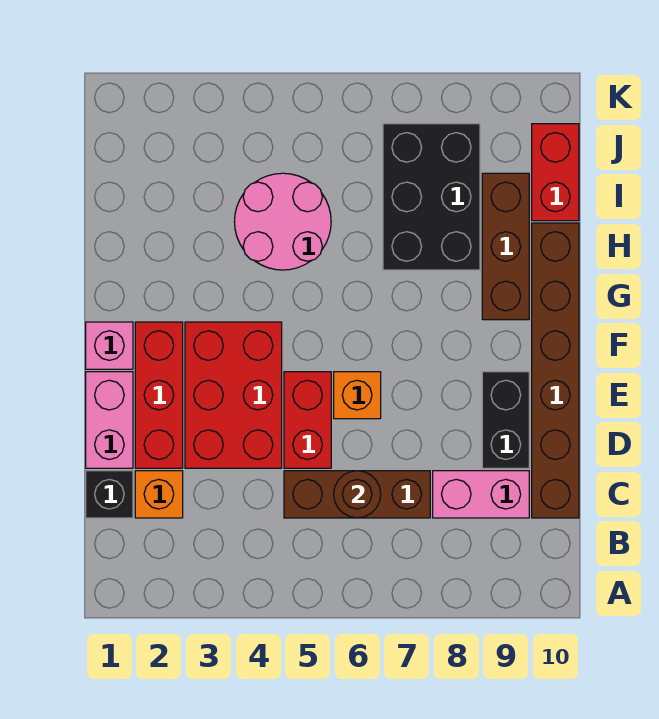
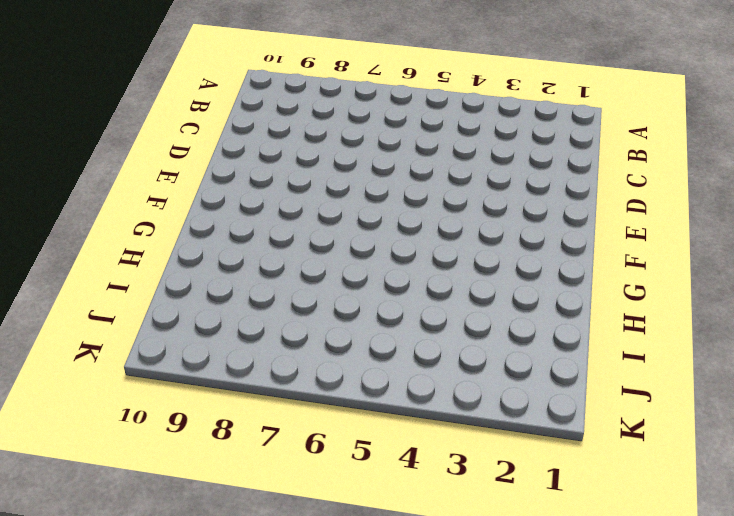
none -> black 1x1 brick [86,471,133,518]
none -> orange 1x1 brick [135,471,183,518]
none -> brown 1x3 brick [284,471,430,518]

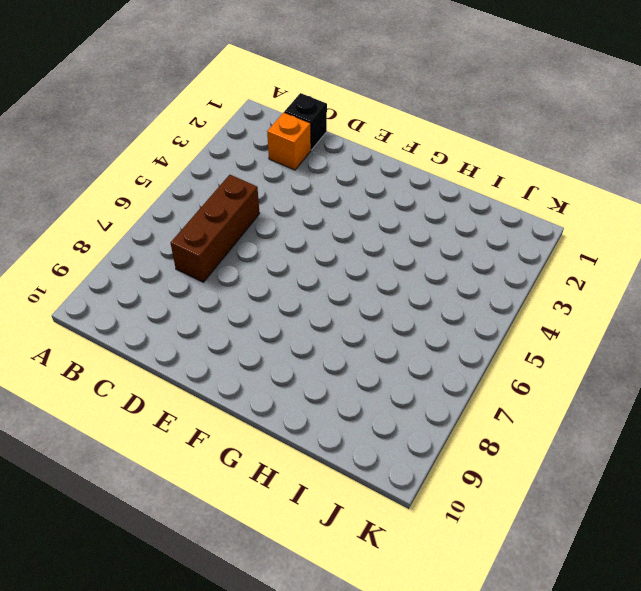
none -> pink 1x2 brick [433,471,529,518]
none -> brown 1x6 brick [532,223,579,518]
none -> pink 1x2 brick [86,372,133,468]

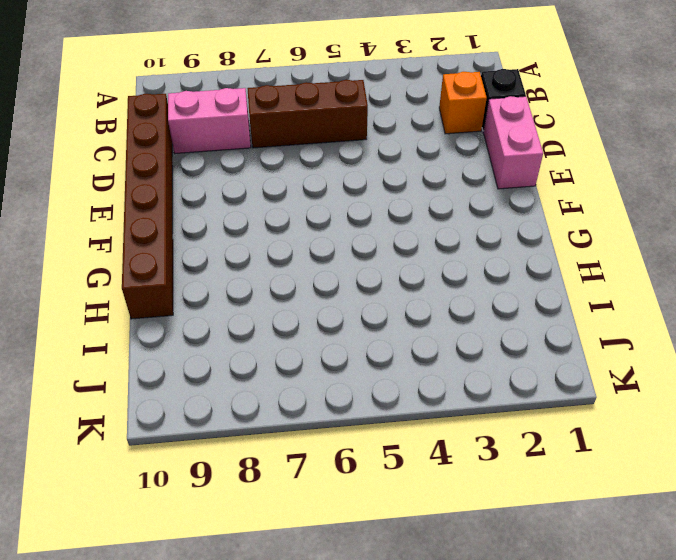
none -> red 1x3 brick [135,322,183,468]
none -> red 2x3 brick [185,322,282,468]
none -> red 1x2 brick [284,372,331,468]

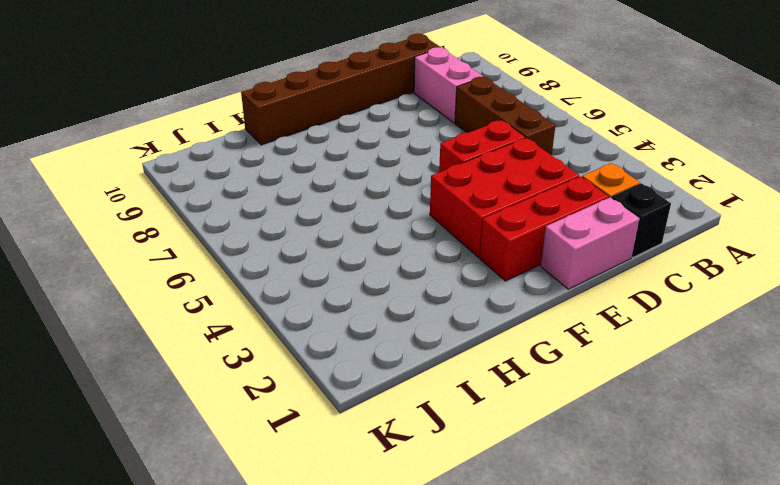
none -> black 1x2 brick [482,372,529,468]
none -> orange 1x1 brick [334,372,381,419]
none -> pink 1x1 brick [86,322,133,369]

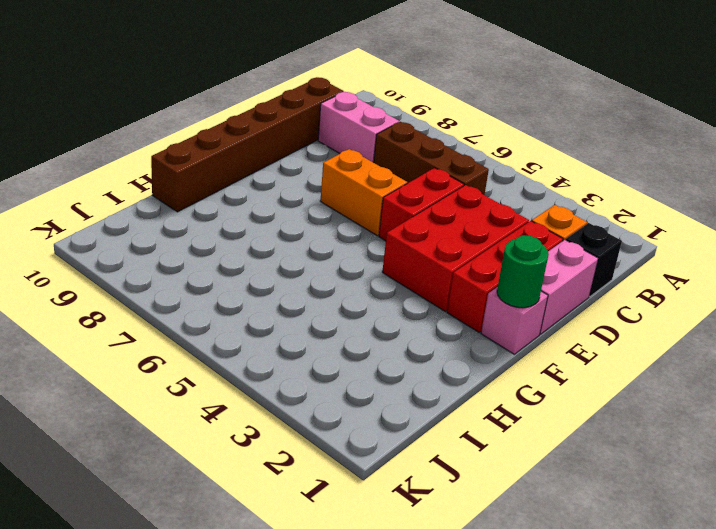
orange 1x2 brick [320,149,407,236] -> orange 1x1 brick [334,372,381,419]
green 1x1 round brick [497,235,549,308] -> none
none -> black 1x2 brick [482,372,529,468]
none -> brown 1x3 brick [482,173,529,320]
none -> pink 2x2 round brick [234,173,331,270]

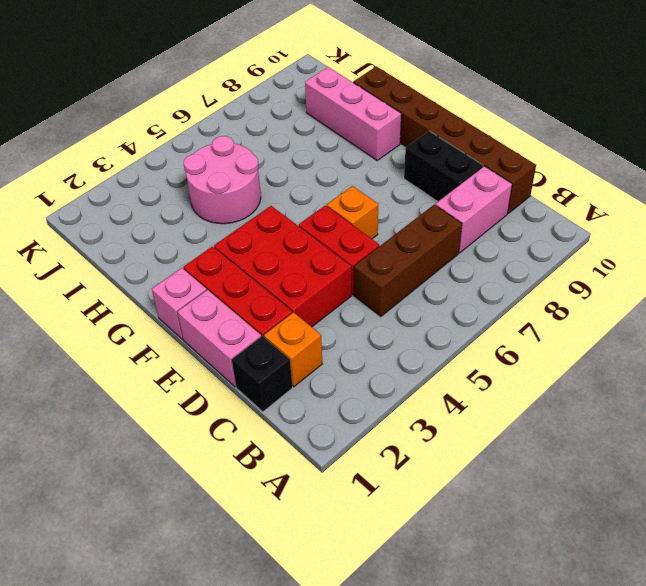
pink 1x3 brick [305,67,401,160] -> brown 1x3 brick [482,173,529,320]
none -> black 2x3 brick [383,124,480,270]
none -> red 1x2 brick [532,124,579,221]
none -> brown 1x1 round brick [334,471,381,518]

